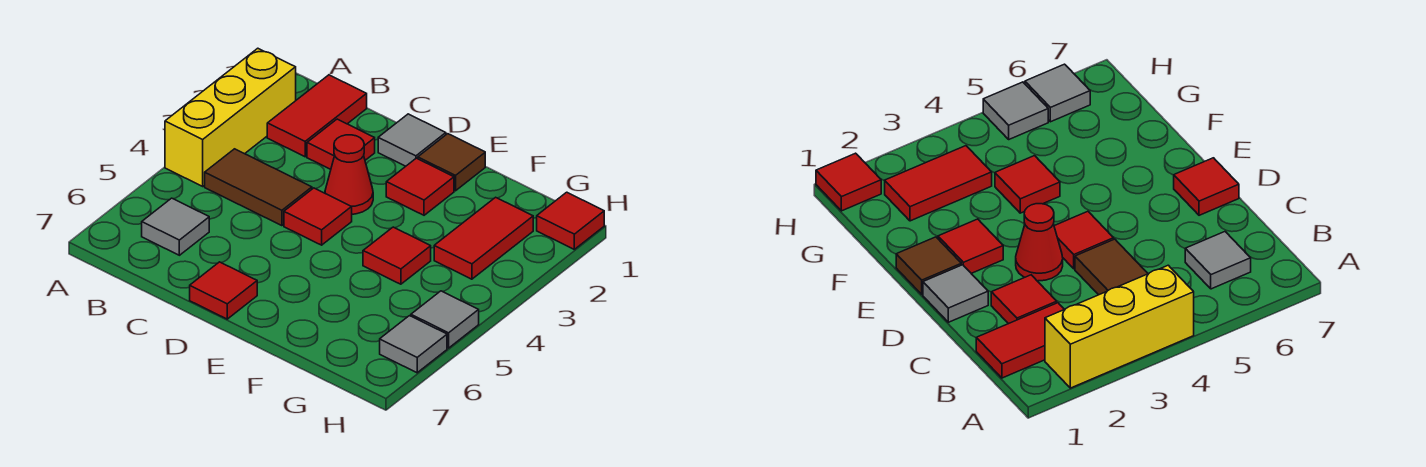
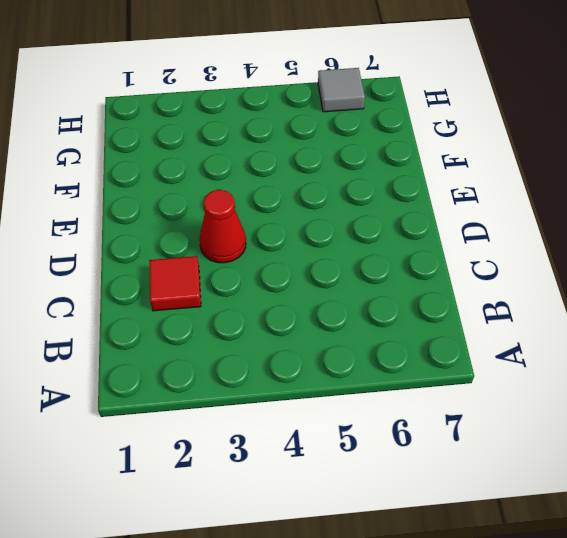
none -> yellow 1x3 brick [165,48,296,186]
none -> red 1x2 tile [267,75,367,157]
none -> brown 1x2 tile [205,149,312,226]

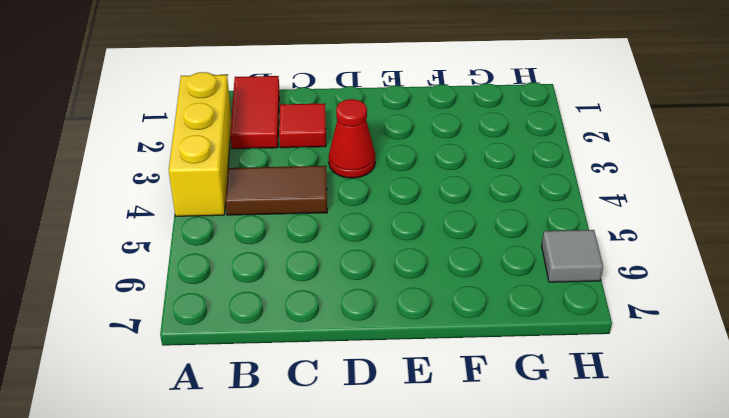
none -> grey 1x1 tile [142,198,209,255]
none -> grey 1x1 tile [378,114,446,166]
none -> red 1x1 tile [284,188,352,245]

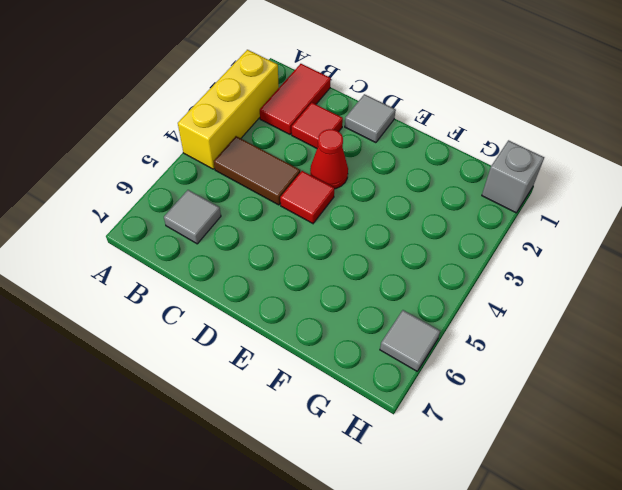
grey 1x1 brick [482,140,544,213] -> red 1x1 tile [537,192,604,249]
none -> red 1x1 tile [190,262,257,319]
none -> brown 1x1 tile [418,134,485,191]
none -> red 1x1 tile [386,158,454,215]

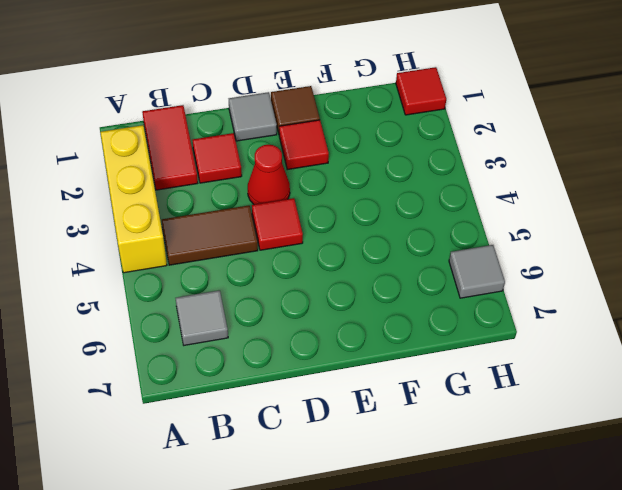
none -> red 1x1 tile [190,262,257,319]
none -> red 1x1 tile [363,227,431,284]
none -> red 1x2 tile [434,197,533,279]

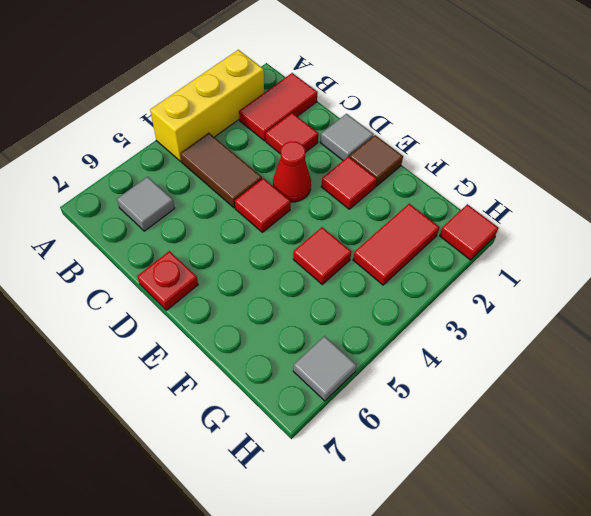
red 1x1 plate [137,251,198,310] -> red 1x1 tile [190,262,257,319]
none -> grey 1x1 tile [411,291,479,348]

